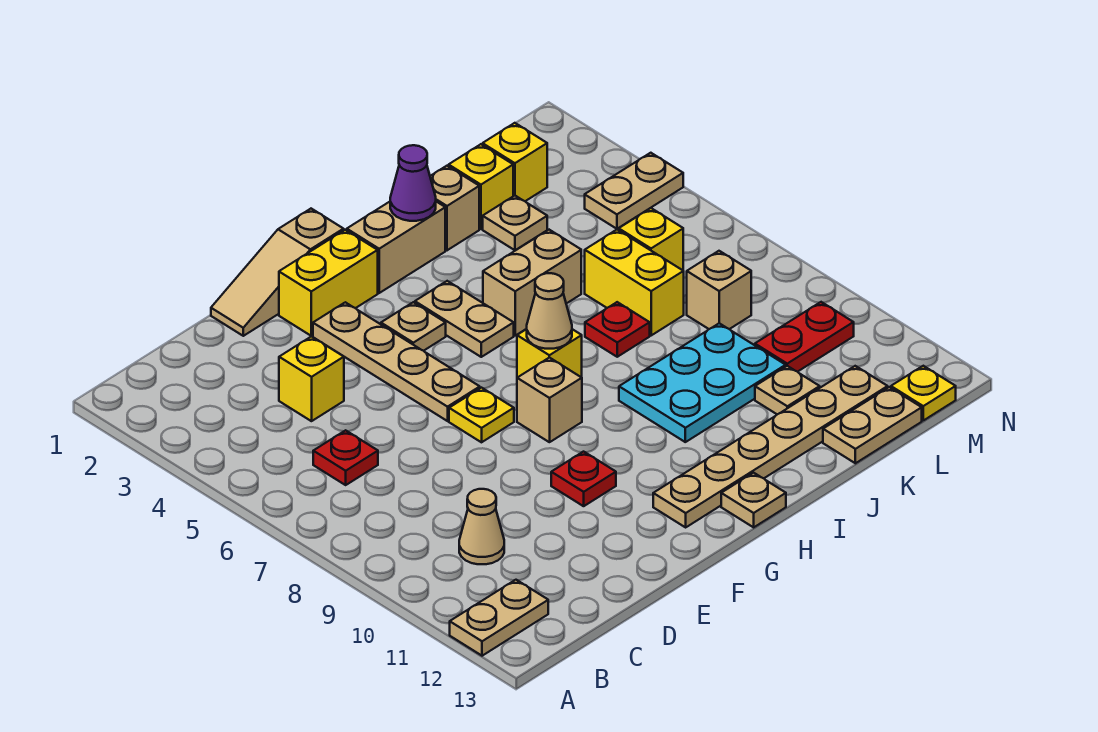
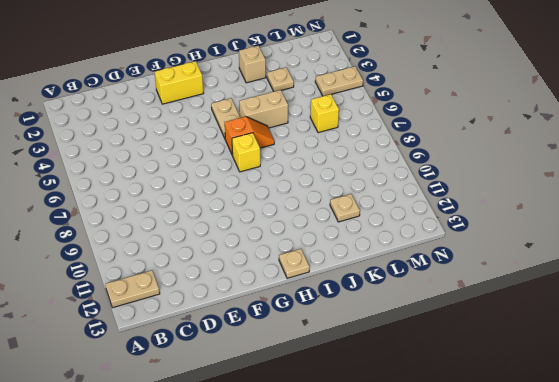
orange 1x2 slope [225,117,274,155] -> none
none -> red 1x1 plate [313,430,378,485]
none -> tan 1x1 cone [459,489,504,564]
none -> yellow 1x1 brick [279,337,344,421]
none -> tan 1x3 slope [211,209,344,336]

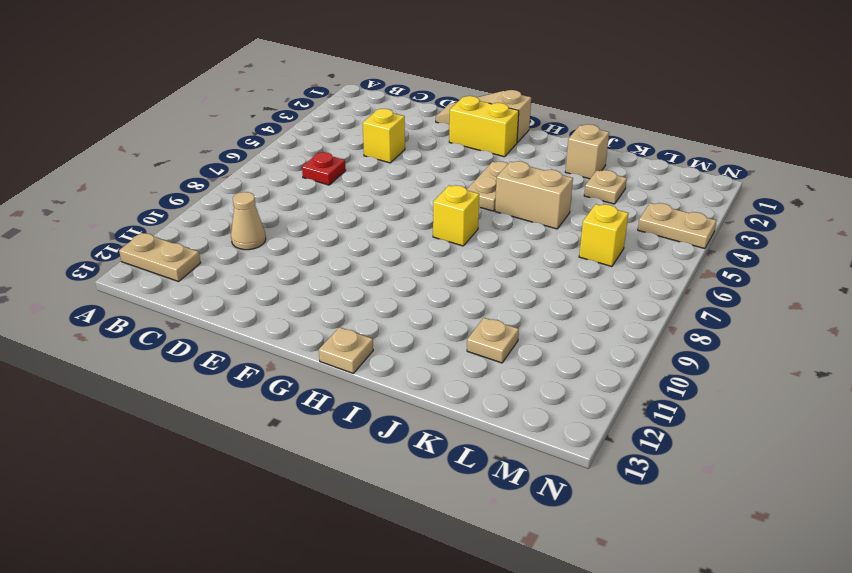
none -> tan 1x4 plate [313,302,480,421]
none -> yellow 1x1 plate [449,388,514,442]
none -> red 1x1 plate [551,452,616,506]
none -> tan 1x1 plate [381,302,446,351]

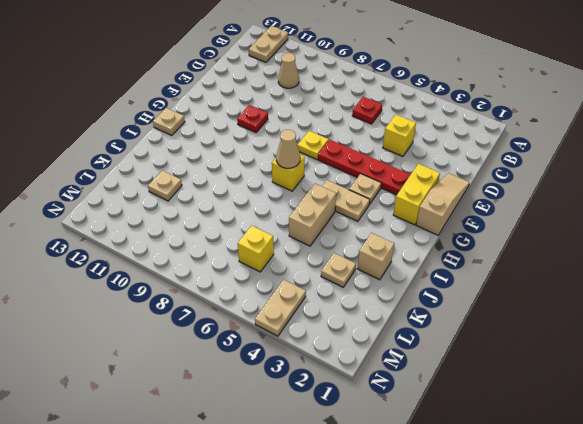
red 1x4 plate [318,140,411,195] -> tan 1x4 plate [313,302,480,421]
none -> tan 1x1 brick [517,357,582,442]
none -> tan 1x6 plate [653,366,888,527]
none -> tan 1x2 brick [347,202,445,293]
none -> cyan 2x3 plate [619,323,786,442]

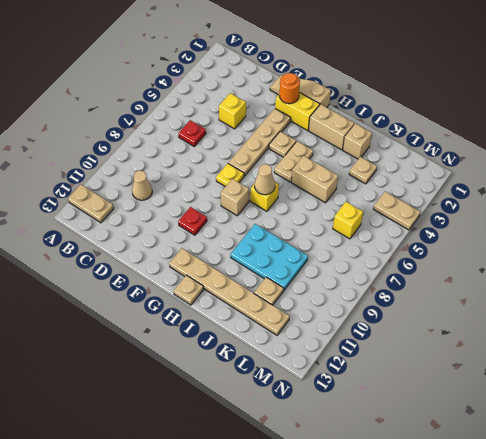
orange 1x1 round brick [280,73,300,104] -> none
none -> red 1x1 plate [585,302,650,357]
none -> yellow 1x1 brick [449,144,513,229]
none -> yellow 1x2 brick [585,230,684,335]
none -> tan 1x2 plate [823,387,922,463]

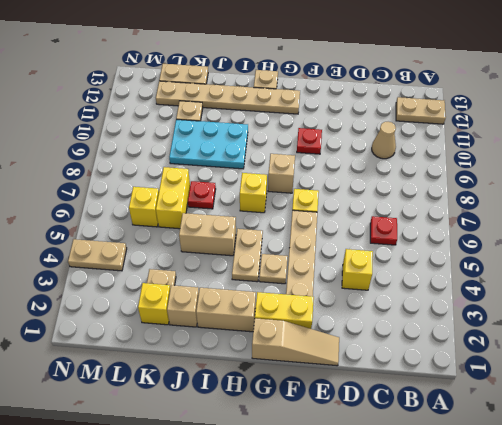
none -> yellow 1x1 brick [483,123,547,201]
none -> tan 1x1 brick [687,251,751,329]
none -> red 1x2 plate [755,302,854,372]
none -> yellow 1x1 plate [891,366,956,420]

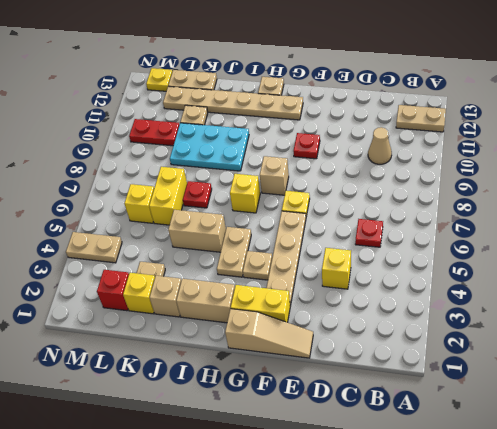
red 1x1 brick [97,270,129,311] -> yellow 1x1 brick [483,123,547,201]
none -> tan 1x1 brick [687,251,751,329]
none -> tan 1x1 cone [527,273,572,349]
none -> purple 1x1 cone [390,145,436,221]

